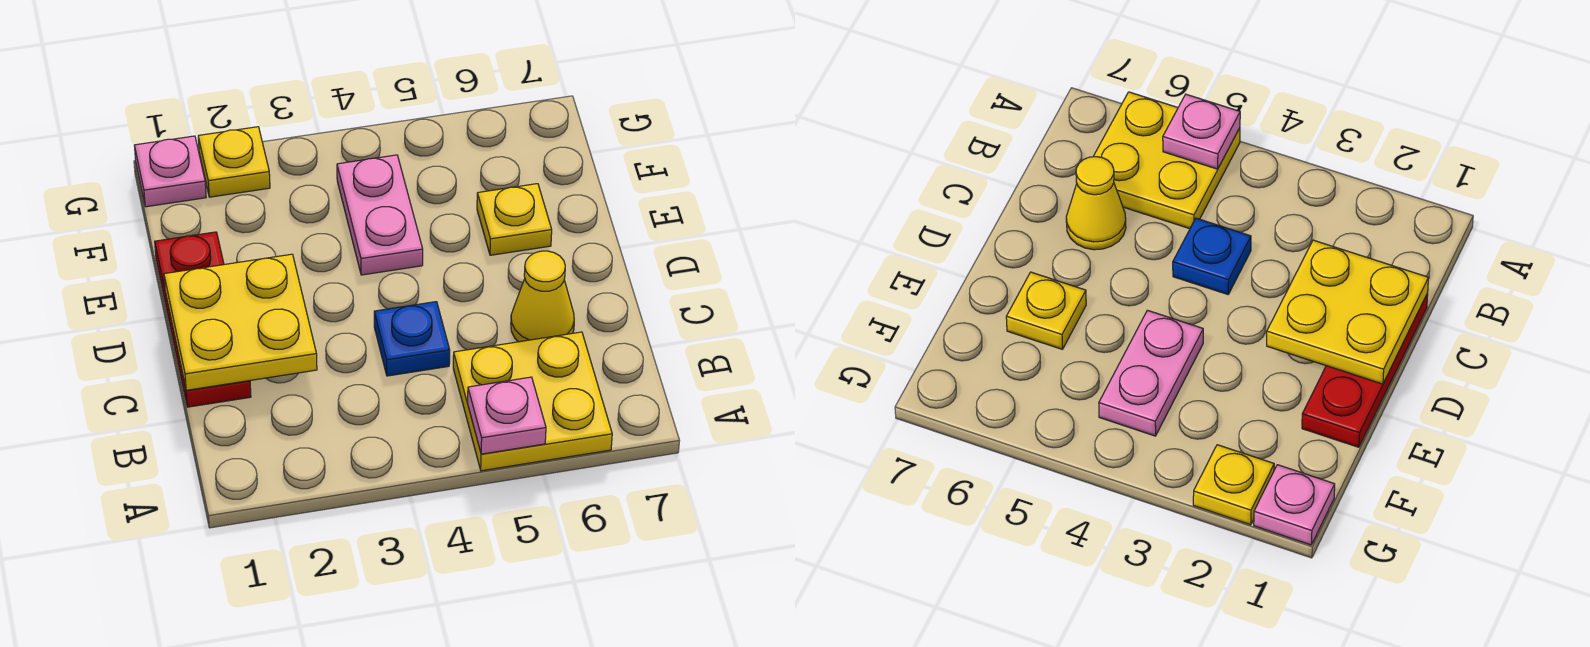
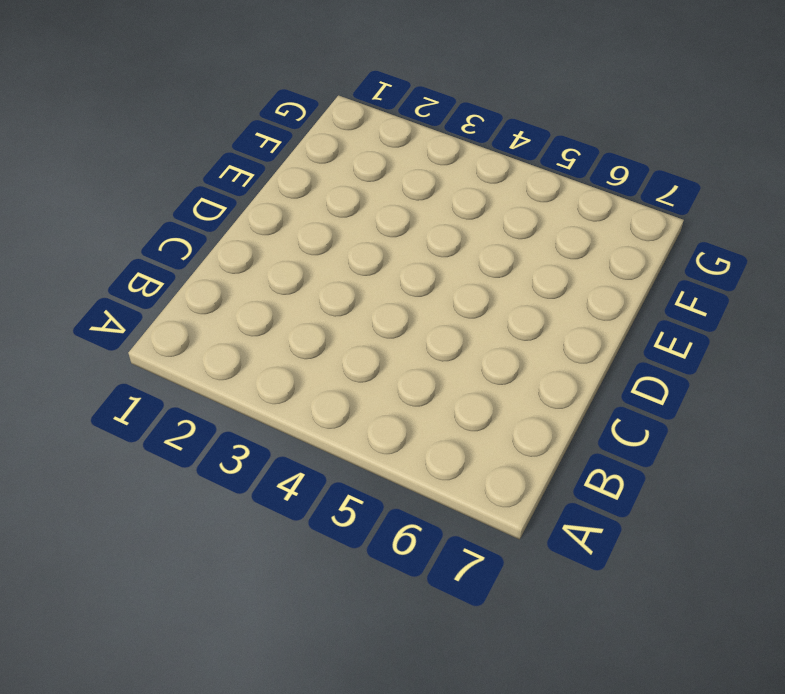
none -> yellow 2x2 plate [453,332,612,471]
none -> red 1x3 plate [155,232,251,407]

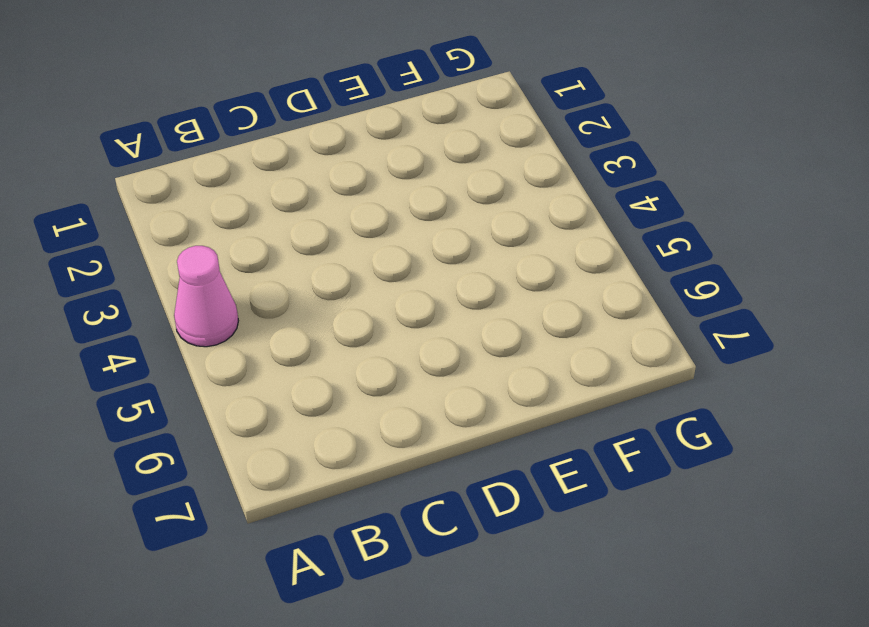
pink 1x1 cone [174,246,238,347] -> none
none -> yellow 2x2 plate [453,332,612,471]
none -> red 1x3 plate [155,232,251,407]

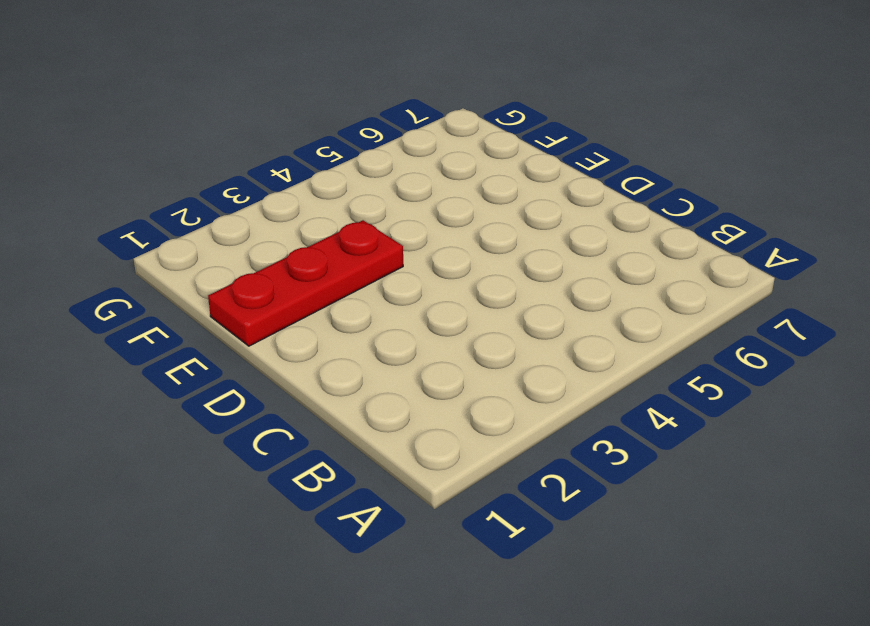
red 1x3 plate [208,220,403,346] -> red 1x3 plate turned to [155,232,251,407]
none -> yellow 2x2 plate [453,332,612,471]
none -> blue 1x1 plate [374,302,450,376]

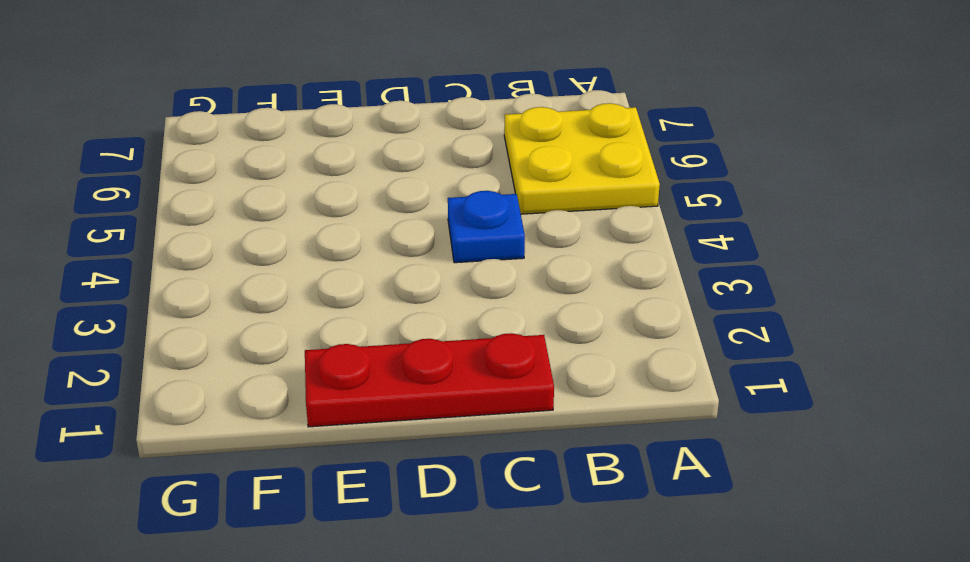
none -> yellow 1x1 cone [511,251,574,342]
none -> pink 1x2 plate [337,155,423,275]

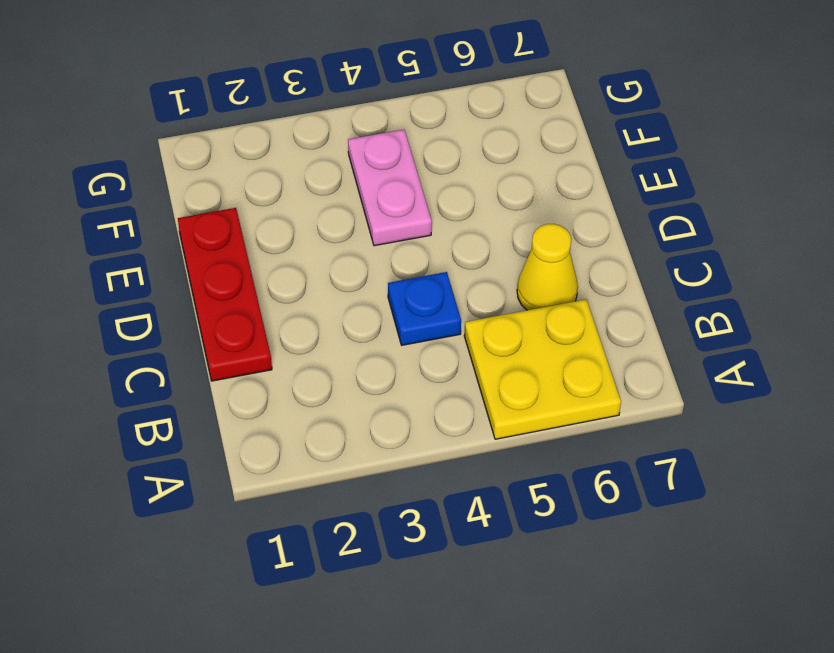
none -> yellow 1x1 plate [477,184,552,255]
none -> pink 1x1 plate [134,136,206,207]

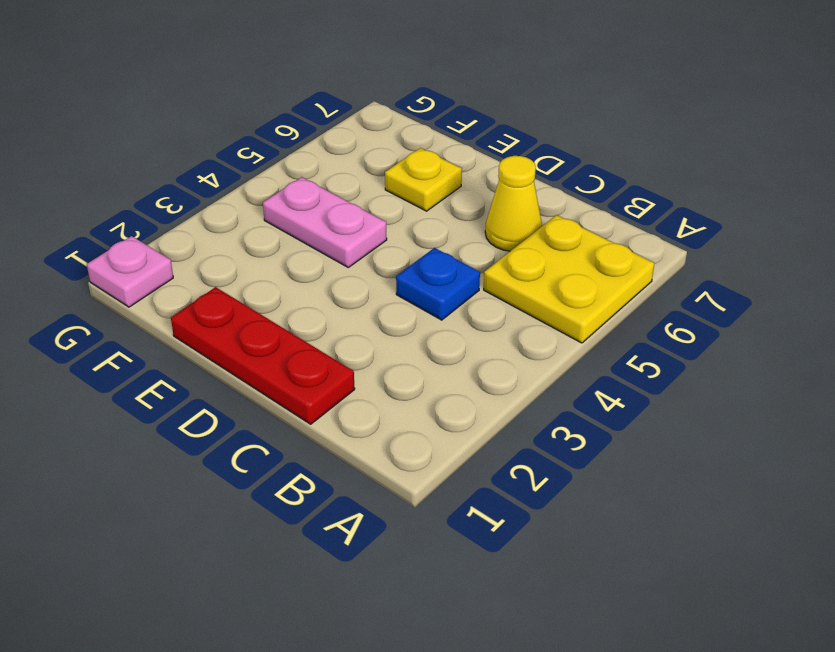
none -> yellow 1x1 plate [198,127,270,197]
none -> pink 1x1 plate [468,377,546,454]

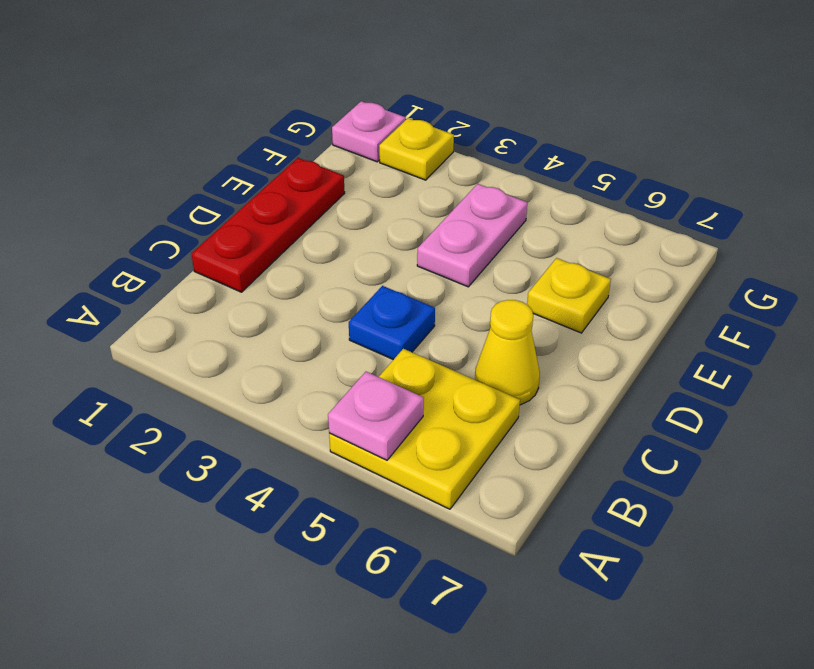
none -> yellow 2x2 plate [164,254,317,390]

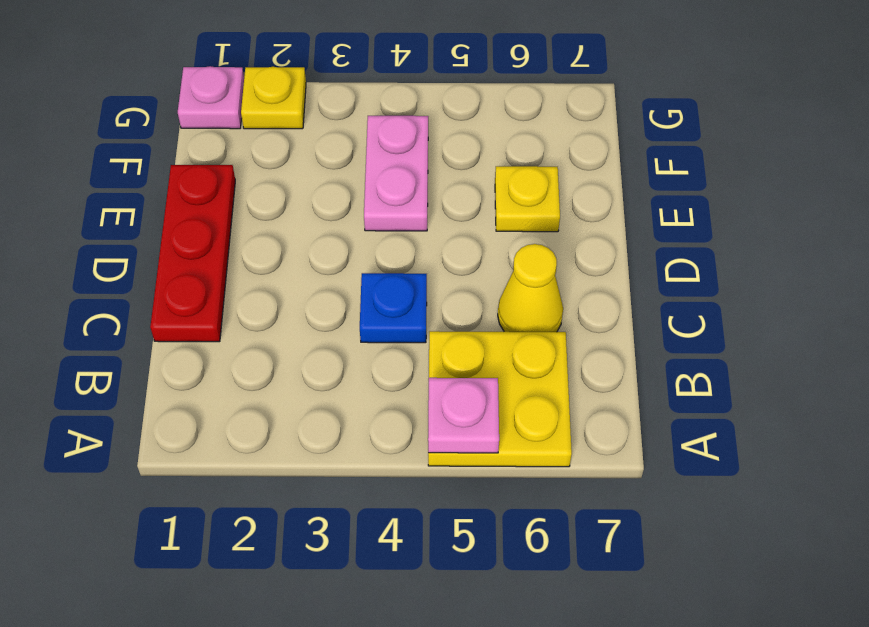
none -> yellow 2x2 plate [164,254,317,390]

